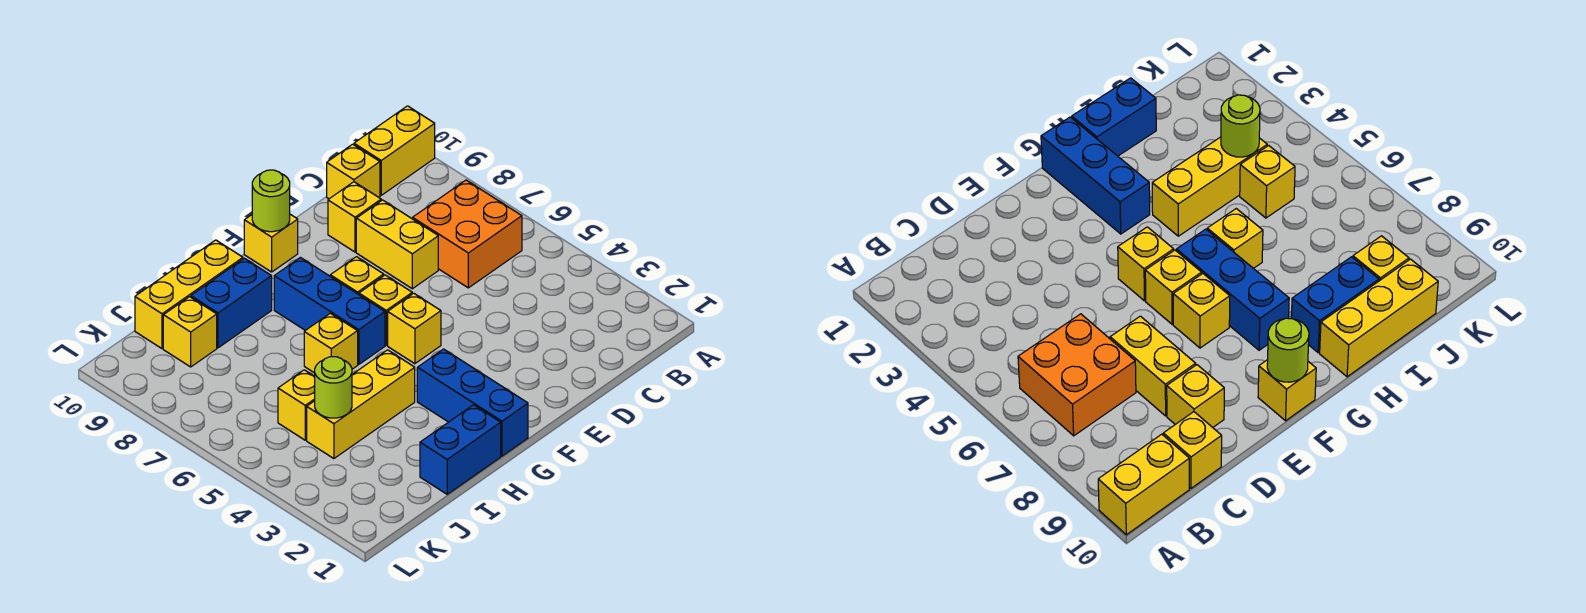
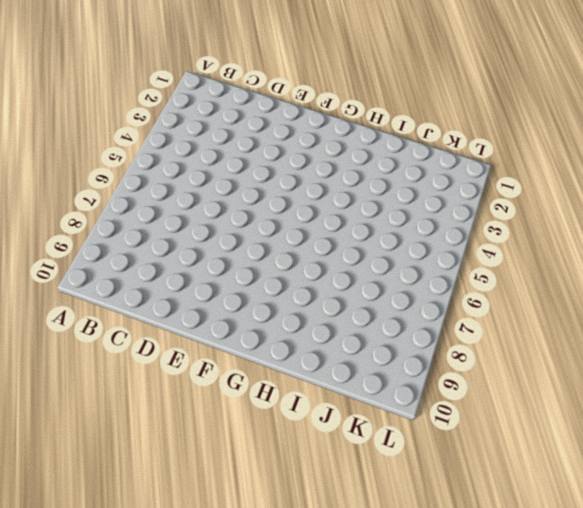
none -> yellow 1x2 brick [354,106,435,195]
none -> orange 2x2 brick [413,180,522,288]
none -> yellow 1x1 brick [327,144,380,199]

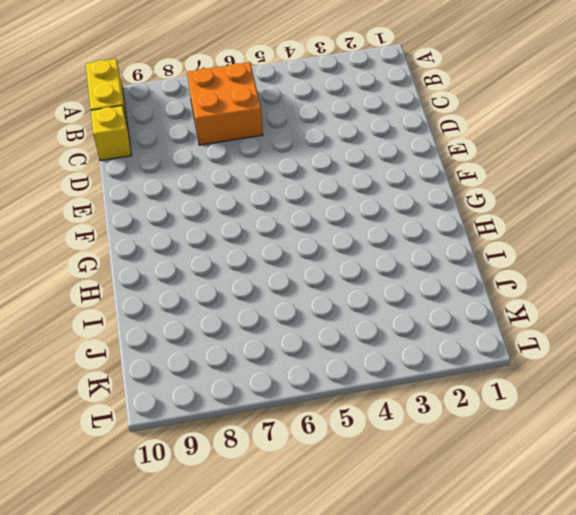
none -> yellow 1x2 brick [356,200,438,289]
none -> yellow 1x1 brick [328,182,381,252]
none -> yellow 1x1 brick [388,293,441,364]

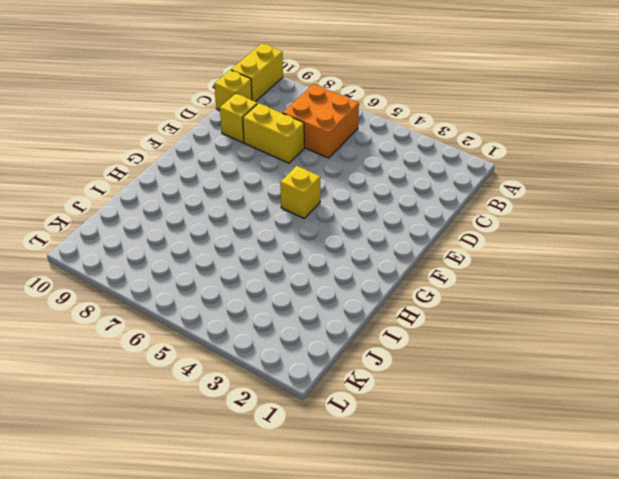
none -> yellow 1x1 brick [359,275,412,345]
none -> yellow 1x1 brick [330,257,384,295]
none -> yellow 1x1 brick [244,214,298,272]

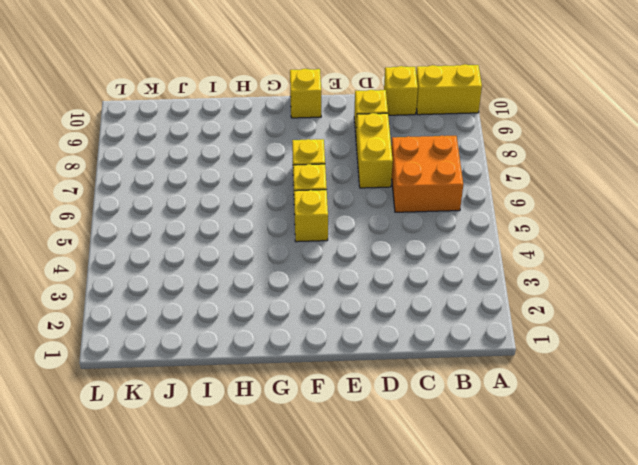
none -> blue 1x3 brick [417,349,528,456]
none -> blue 1x3 brick [274,258,385,364]
none -> blue 1x2 brick [420,405,501,494]

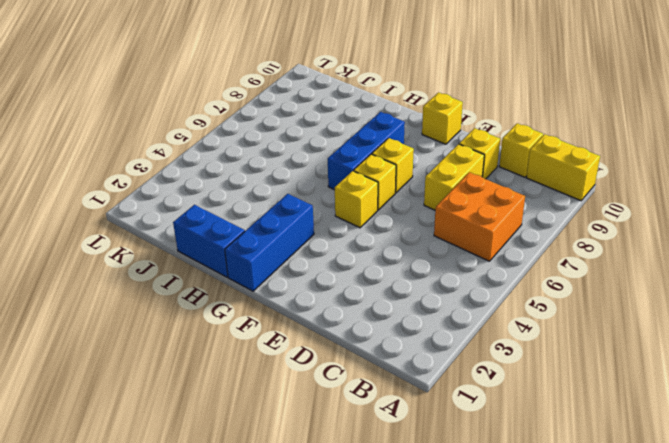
none -> yellow 1x3 brick [307,350,415,459]
none -> yellow 1x1 brick [304,313,358,373]
none -> blue 1x2 brick [191,258,272,348]

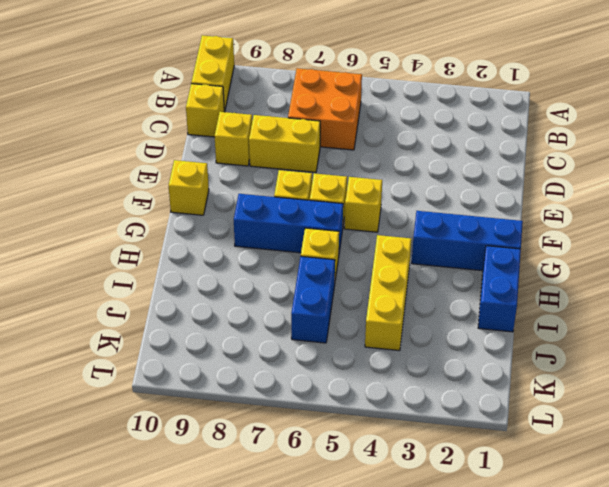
blue 1x2 brick [291,256,335,343] -> blue 1x2 brick moved to [191,258,272,348]
none -> yellow 1x3 brick [135,240,243,349]
none -> yellow 1x1 brick [278,370,315,440]
none -> yellow 1x1 brick [163,297,217,367]

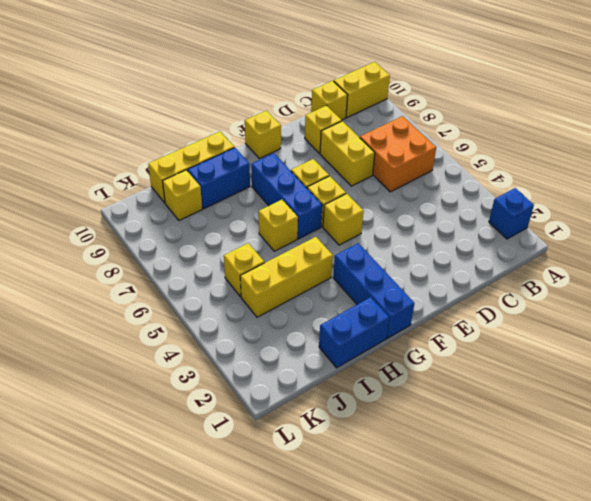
blue 1x1 brick [489,188,534,239] -> none
none -> lime 1x1 round brick [252,170,290,232]
none -> lime 1x1 round brick [315,357,352,418]

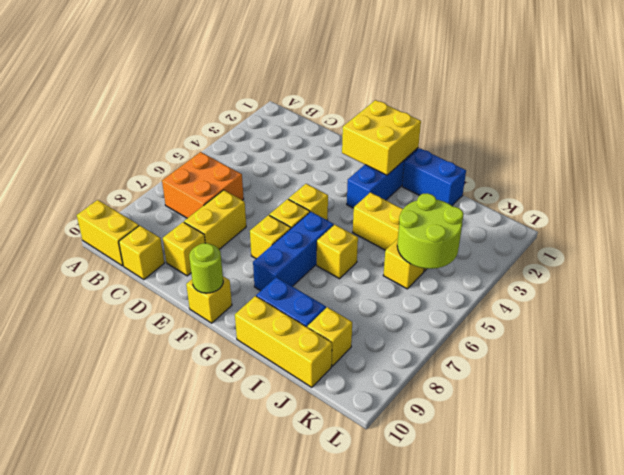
yellow 2x2 brick [342,100,421,175] -> none
lime 2x2 round brick [397,193,463,269] -> lime 1x1 round brick [315,357,352,418]

